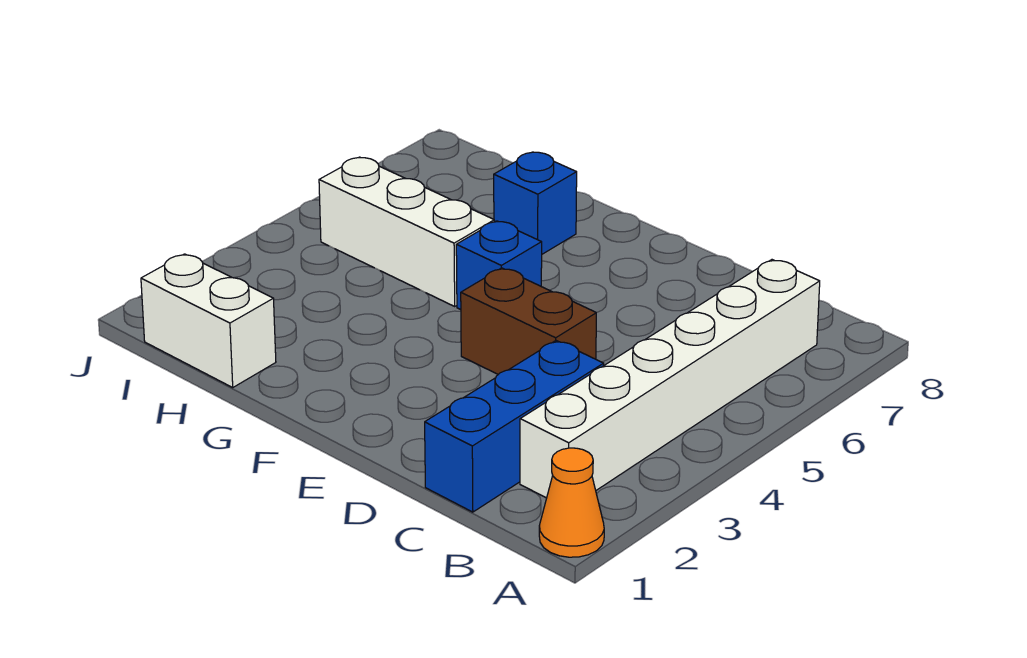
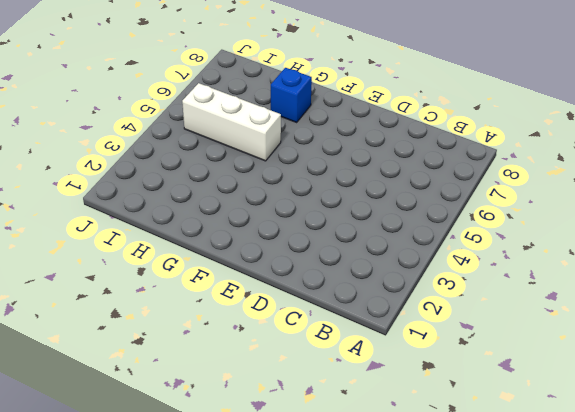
none -> orange 1x1 cone [539,448,604,557]
none -> white 1x6 brick [520,260,820,498]

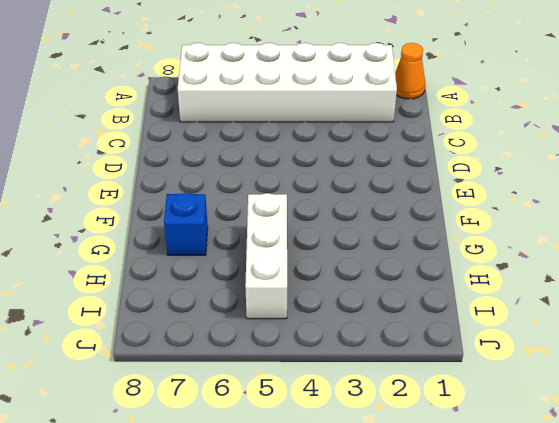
white 2x6 brick [178,43,397,122] -> white 1x6 brick [520,260,820,498]
none -> blue 1x3 brick [425,341,604,512]
none -> brown 1x2 brick [461,268,596,374]

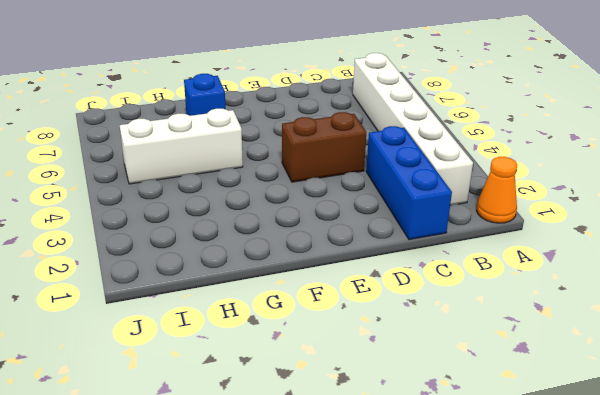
none -> blue 1x1 brick [456,221,542,310]
none -> white 1x2 brick [141,254,276,387]

